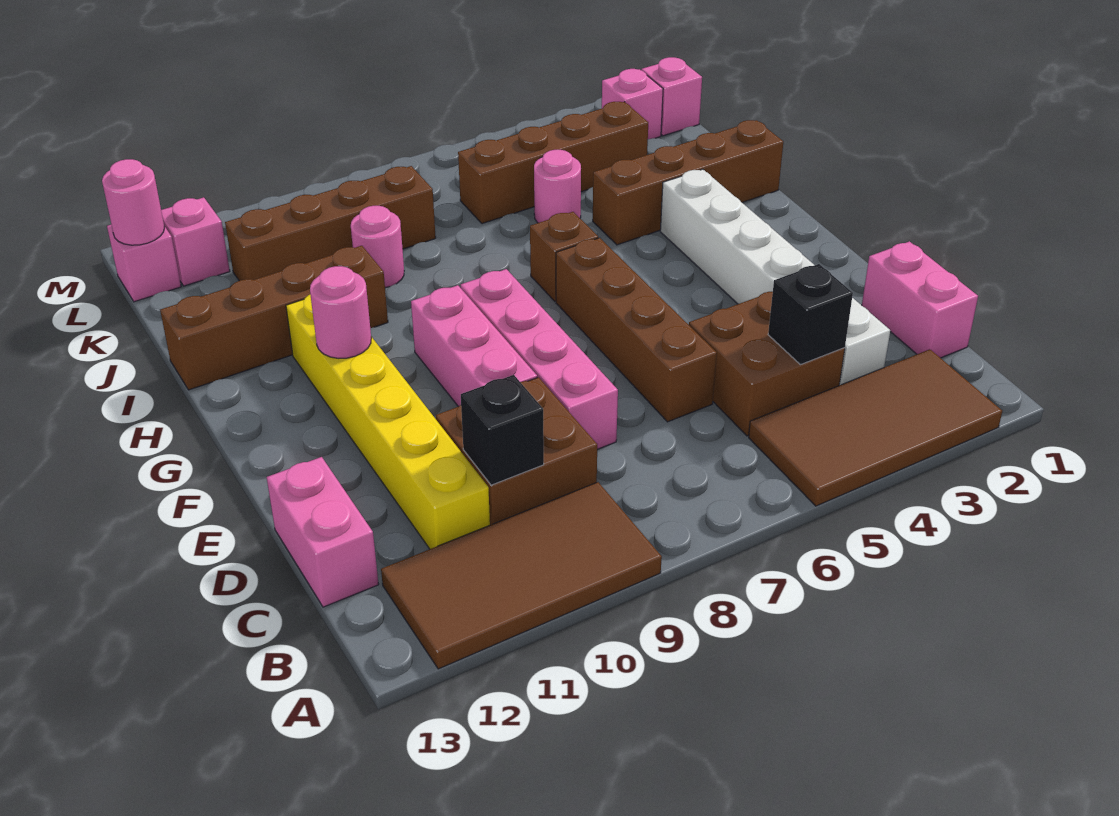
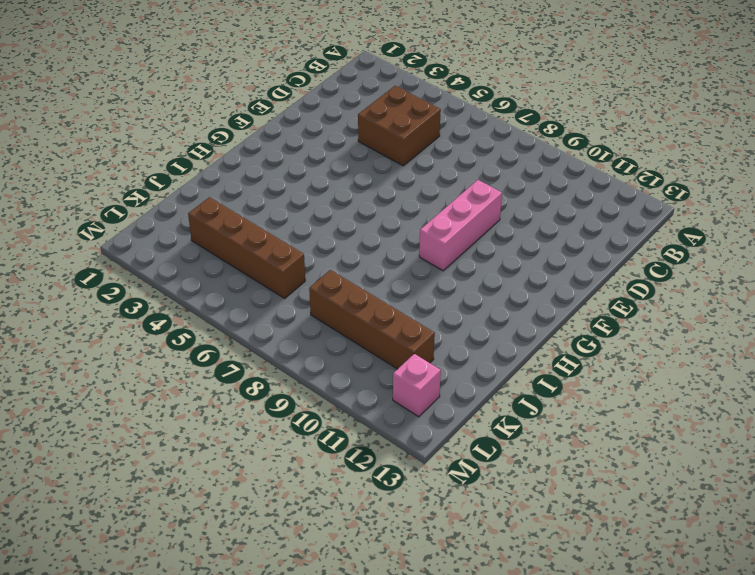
none -> brown 2x4 tile [749,349,1002,506]
none -> brown 2x4 tile [381,482,662,669]
none -> pink 1x2 brick [862,241,978,358]

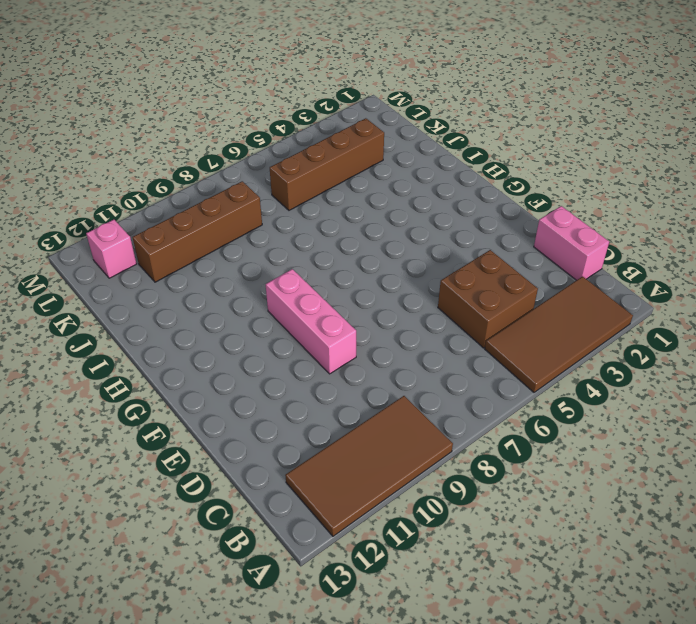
none -> white 1x6 brick [660,169,890,385]
none -> brown 2x2 brick [436,377,597,525]
none -> yellow 1x6 brick [286,295,490,549]

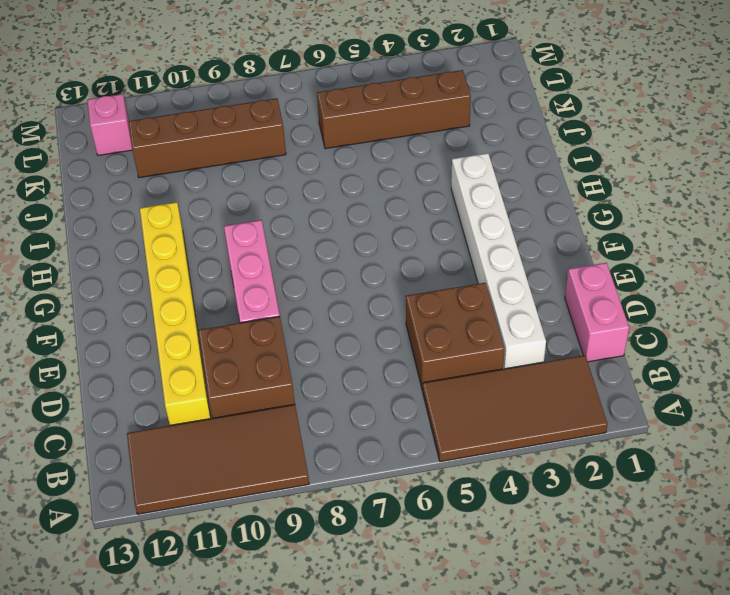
none -> pink 1x2 brick [267,457,379,607]
none -> brown 1x4 brick [556,238,717,422]
none -> pink 1x4 brick [461,269,618,449]

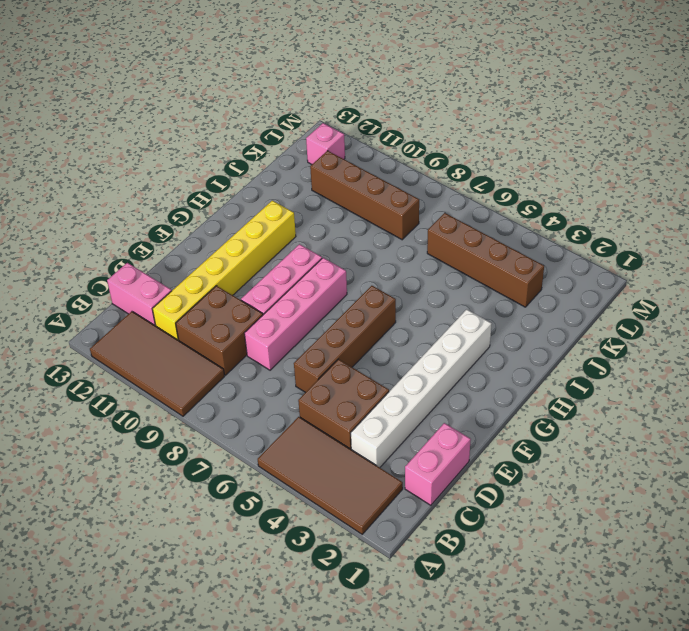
pink 1x2 brick [107,263,172,326] -> pink 1x2 brick turned to [267,457,379,607]
none -> brown 1x1 brick [530,212,598,301]
none -> brown 1x4 brick [593,120,783,245]
none -> brown 1x4 brick [160,246,388,390]

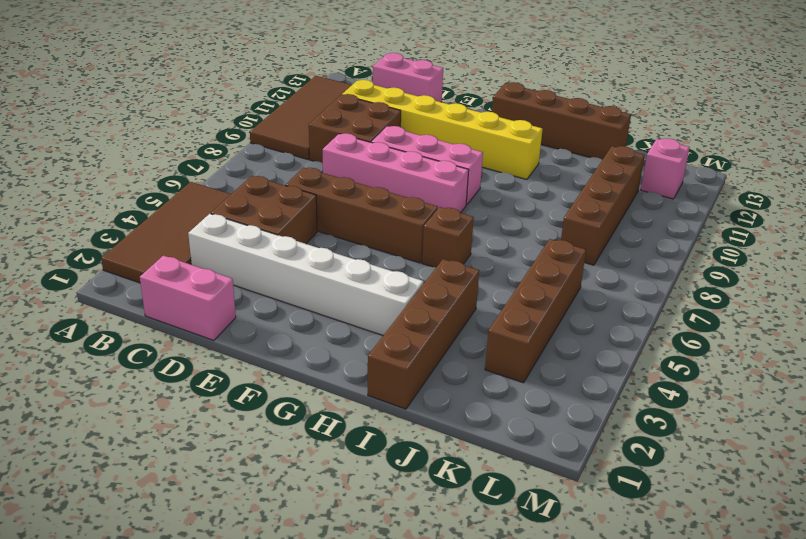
brown 1x4 brick [492,82,631,160] -> brown 1x4 brick turned to [160,246,388,390]
none -> pink 1x1 round brick [534,150,581,223]
none -> pink 1x1 round brick [351,206,404,288]
none -> pink 1x1 brick [642,57,702,136]

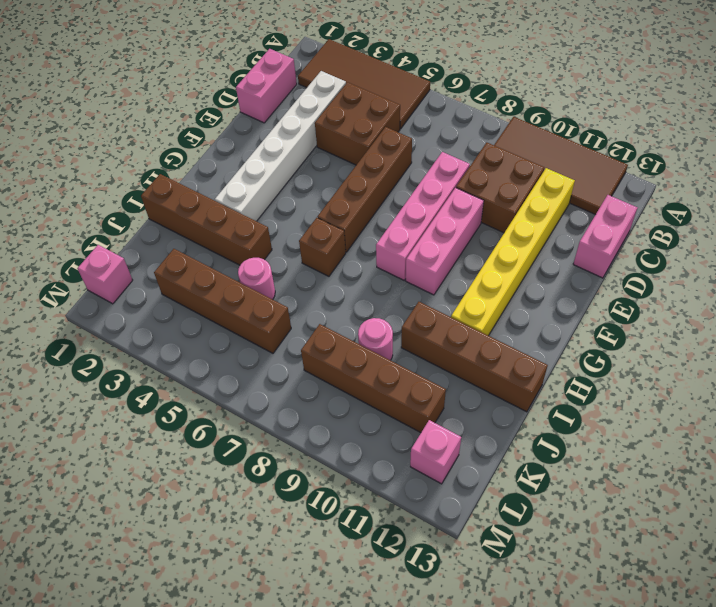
none -> pink 1x1 brick [602,69,663,139]
none -> pink 1x1 brick [107,225,181,302]
none -> black 1x1 brick [768,264,853,365]

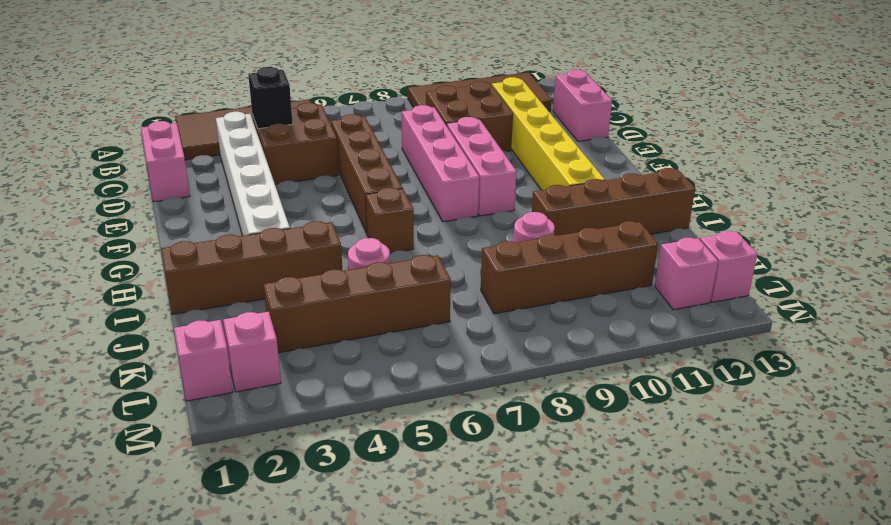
none -> black 1x1 brick [461,375,544,485]
none -> pink 1x1 round brick [310,266,371,358]
none -> pink 1x1 round brick [102,159,164,245]

